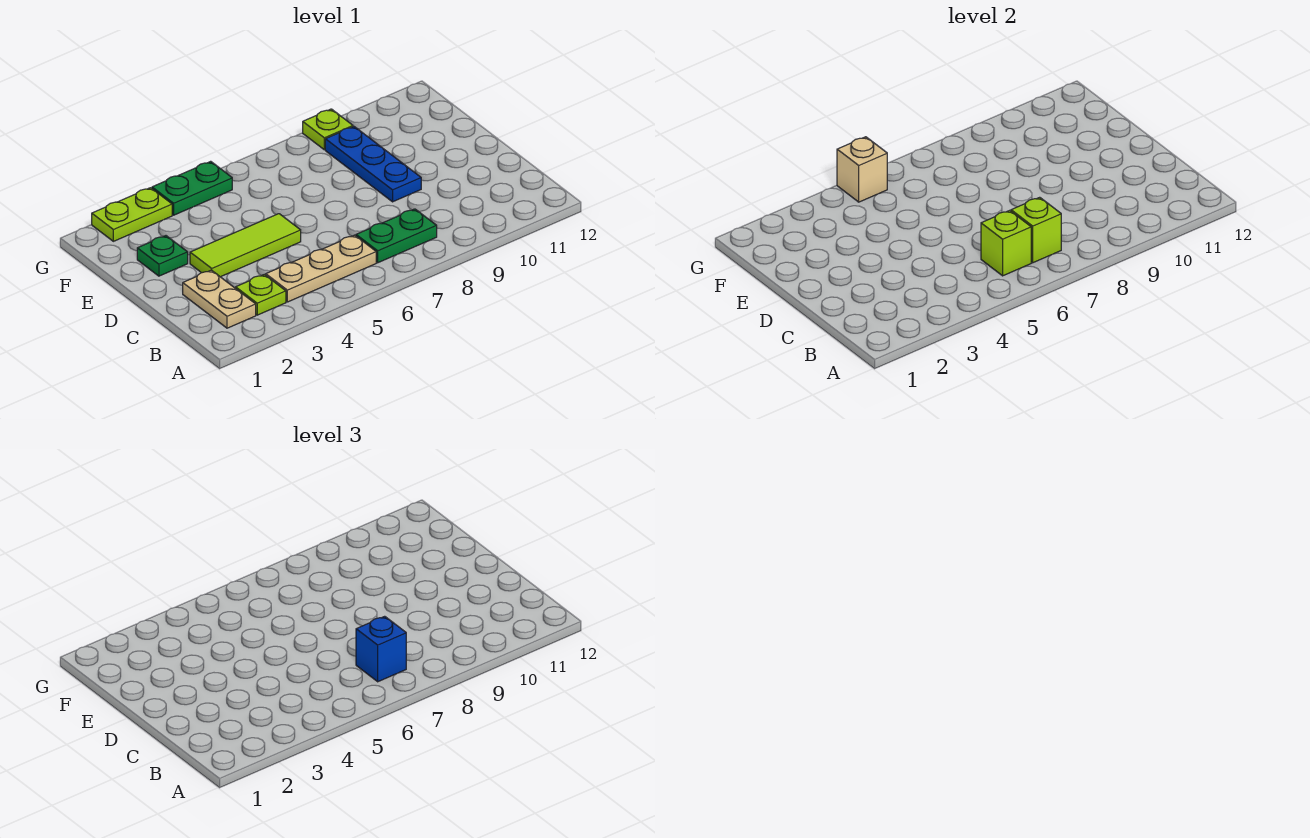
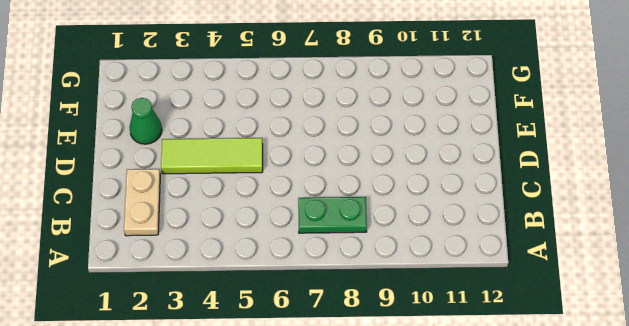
green 1x1 cone [129,98,162,144] -> green 1x1 plate [137,236,188,276]
none -> lime 1x1 plate [236,275,286,315]
none -> tan 1x3 plate [266,235,376,302]
none -> blue 1x3 plate [325,127,421,202]

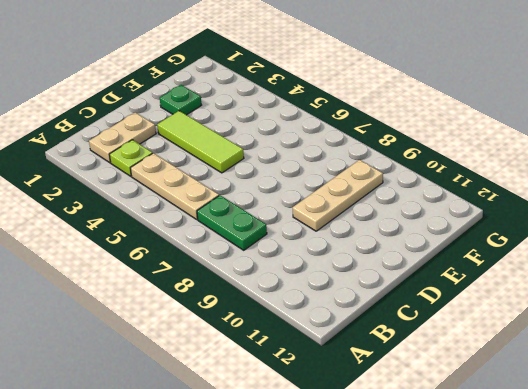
tan 1x3 plate [292,160,383,231] -> blue 1x3 plate [325,127,421,202]
none -> lime 1x2 plate [92,188,172,241]
none -> green 1x2 plate [152,161,232,215]
none -> lime 1x1 plate [303,109,353,150]

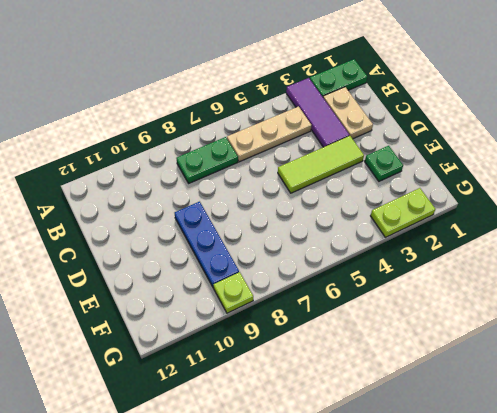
green 1x2 plate [310,59,367,97] -> green 1x2 plate moved to [152,161,232,215]
purple 1x3 tile [286,78,349,147] -> lime 1x1 plate [236,275,286,315]
none -> lime 1x1 brick [981,210,1031,276]
none -> lime 1x1 brick [1011,197,1061,263]
none -> tan 1x1 brick [837,137,887,202]

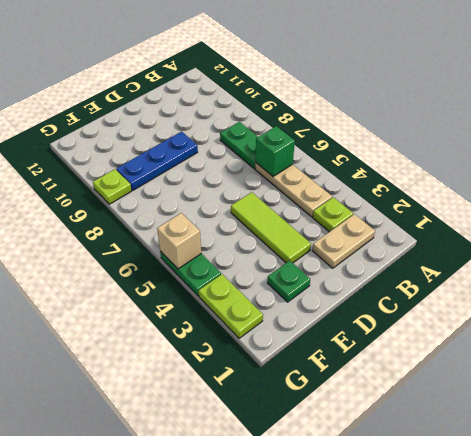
green 1x1 brick [255,126,295,177] -> lime 1x1 brick [981,210,1031,276]
none -> lime 1x1 brick [1011,197,1061,263]
none -> blue 1x1 brick [356,616,406,682]

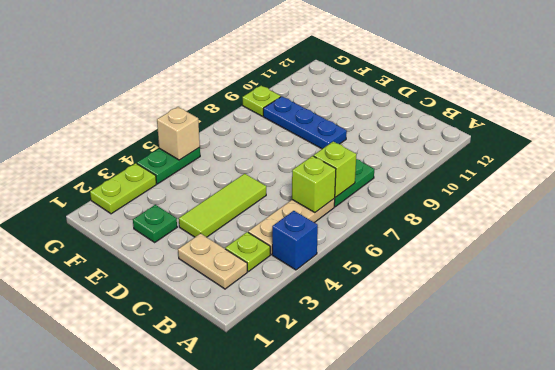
blue 1x1 brick [272,211,318,270] -> blue 1x1 brick moved to [356,616,406,682]

